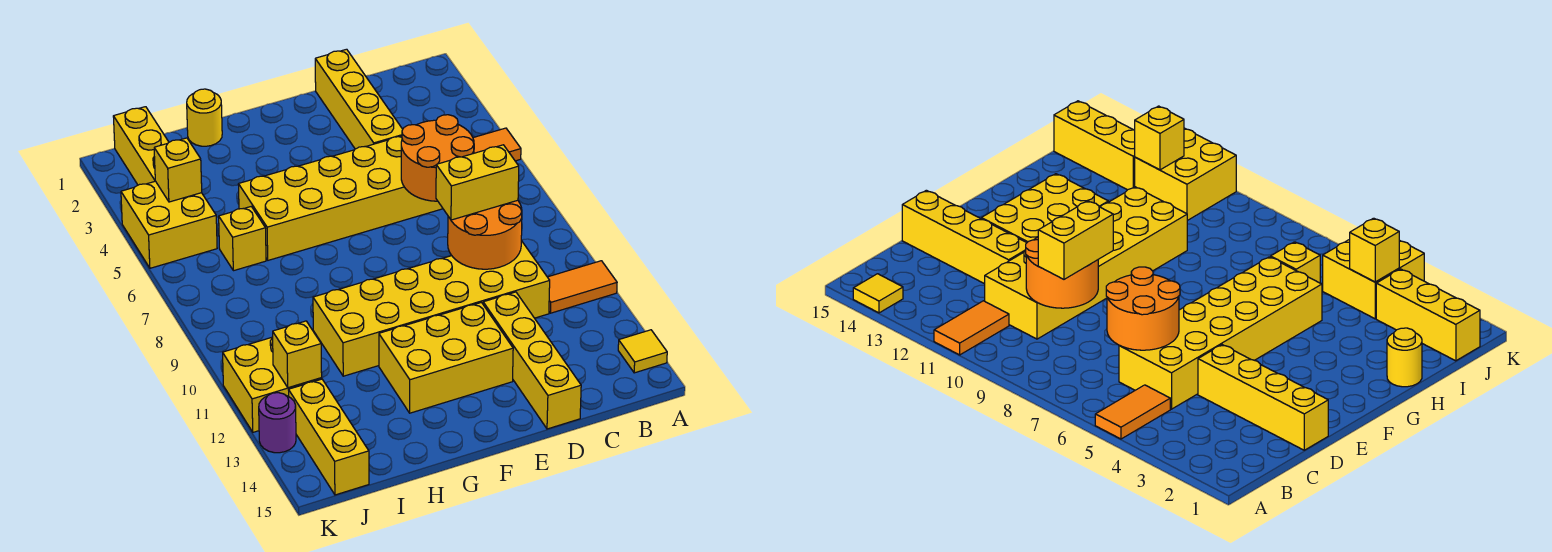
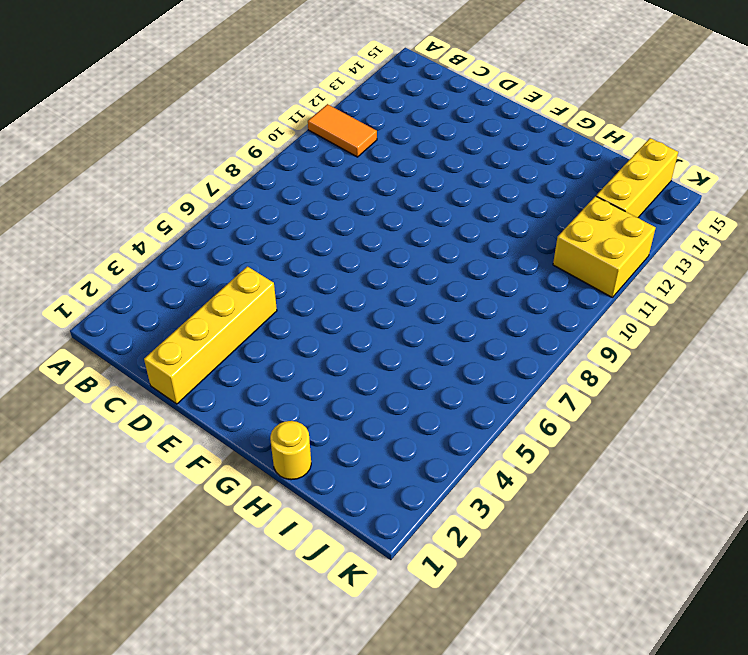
none -> orange 1x2 tile [473,128,521,161]
none -> yellow 1x1 tile [618,330,667,373]
none -> yellow 2x6 brick [238,136,443,260]

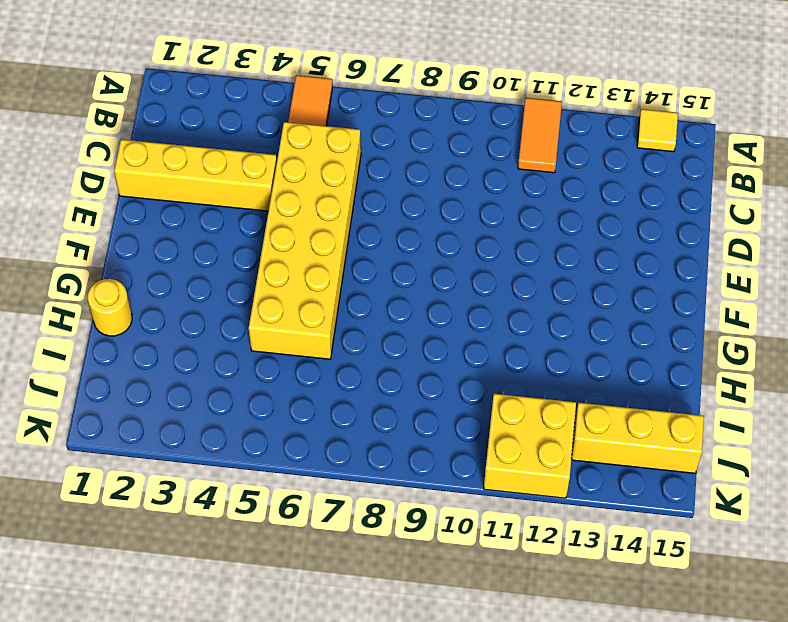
none -> yellow 2x6 brick [313,241,550,376]
none -> yellow 1x4 brick [483,292,581,429]
none -> yellow 2x3 brick [379,302,513,413]

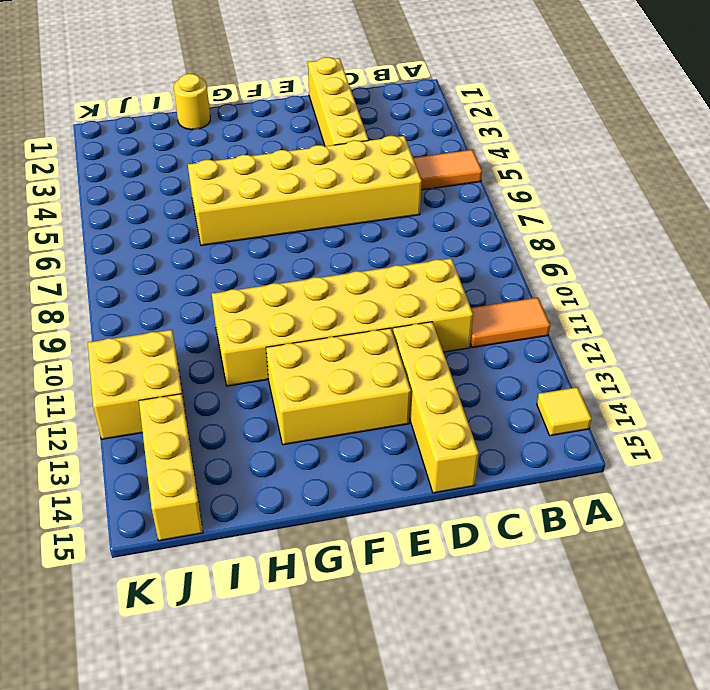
none -> yellow 1x1 brick [219,207,266,271]
none -> yellow 1x3 brick [113,107,169,185]
none -> yellow 2x2 brick [121,181,217,268]

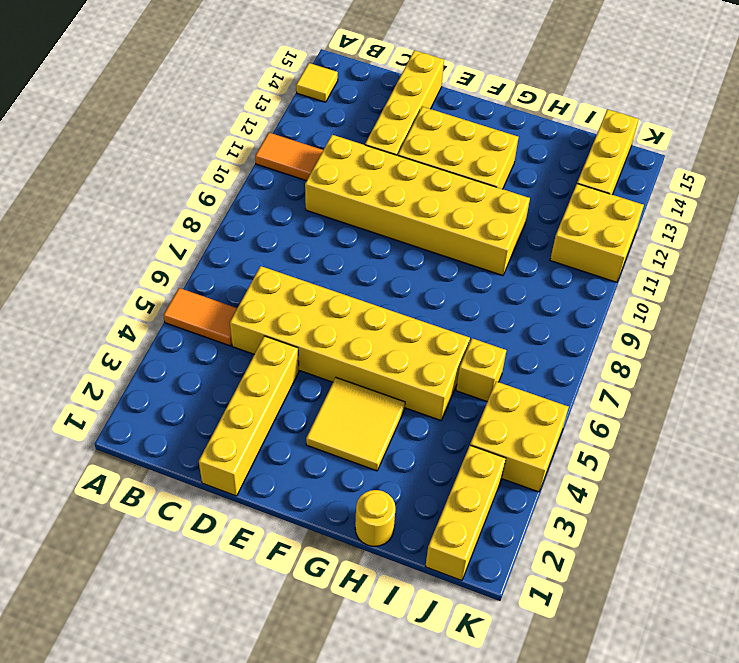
yellow 2x2 tile [306,378,405,471] -> none
none -> purple 1x1 round brick [259,393,296,453]
none -> orange 2x2 round brick [401,115,474,201]
none -> orange 2x2 round brick [448,200,522,269]

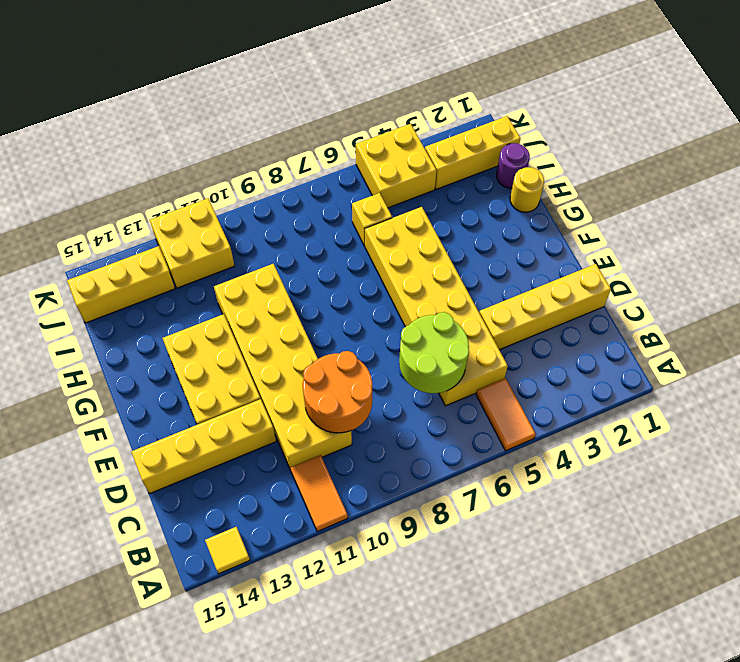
lime 2x2 round brick [399,312,469,393] -> orange 2x2 round brick [401,115,474,201]
purple 1x1 round brick [497,143,530,188] -> purple 1x1 round brick moved to [259,393,296,453]
none -> yellow 1x1 brick [154,138,202,202]
none -> yellow 1x1 brick [272,321,322,388]
none -> yellow 1x2 brick [436,145,519,220]

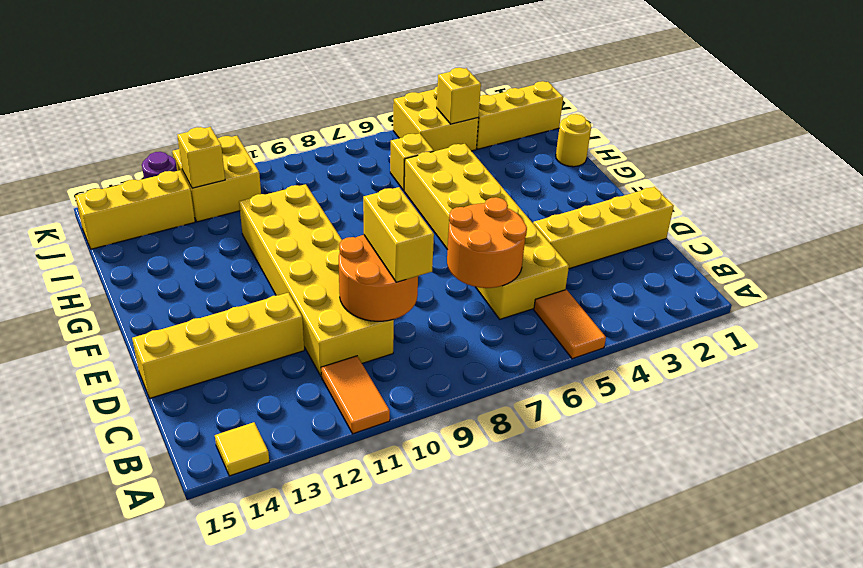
none -> yellow 2x3 brick [379,302,513,413]

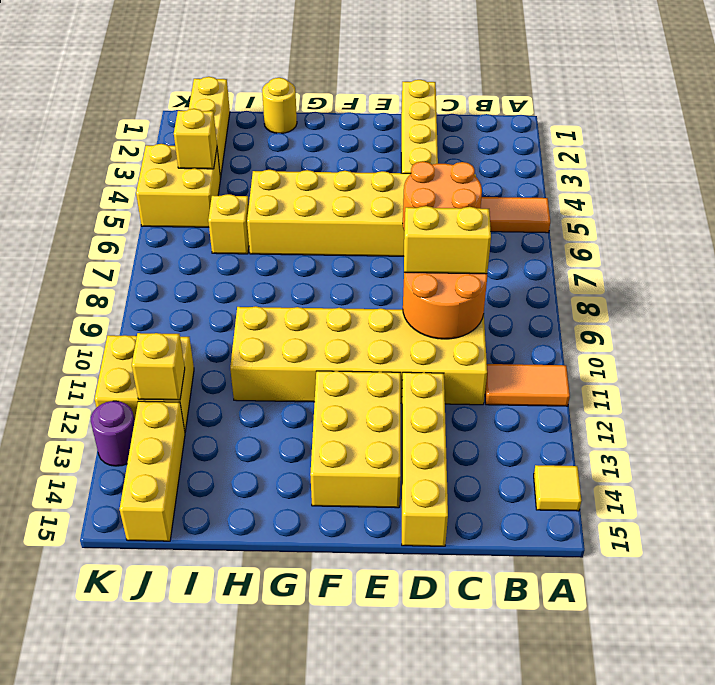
yellow 2x3 brick [310,371,401,508] -> yellow 2x3 brick turned to [379,302,513,413]

